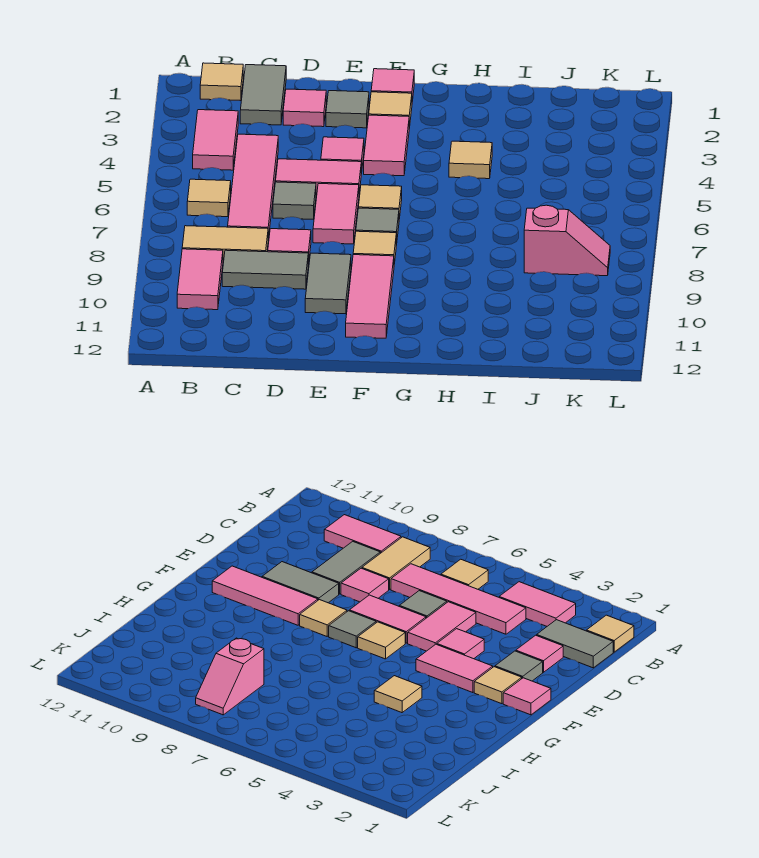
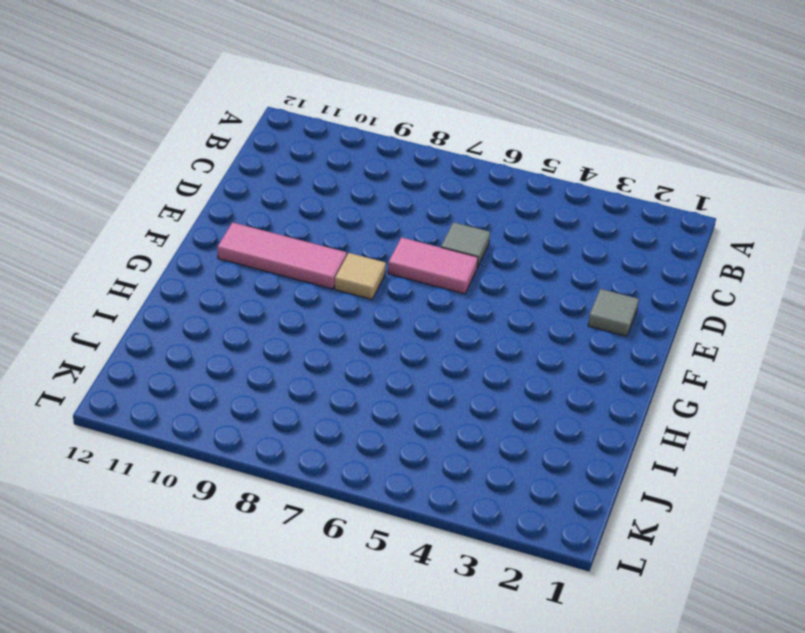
none -> tan 1x1 tile [200,63,243,101]
none -> pink 1x2 tile [193,110,238,170]
none -> tan 1x1 tile [187,179,231,217]

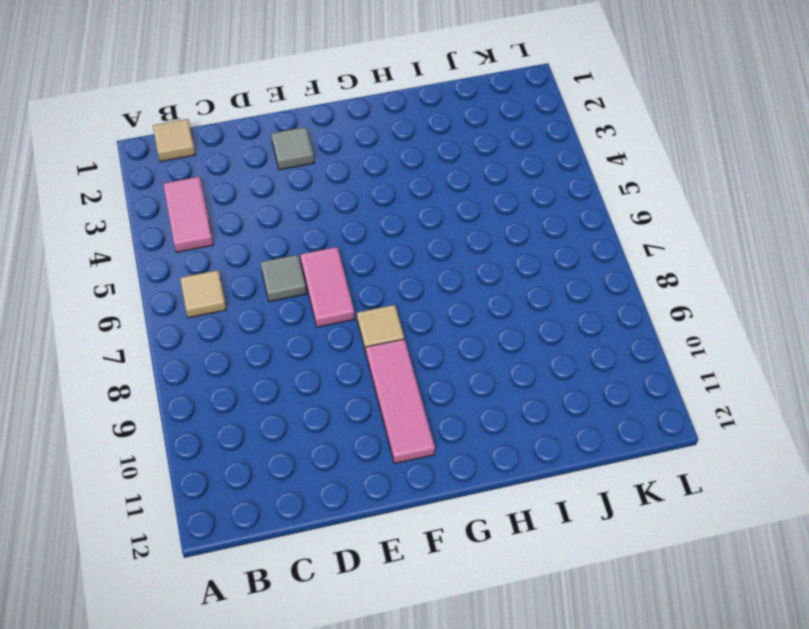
none -> tan 1x2 tile [182,226,268,263]
none -> pink 1x2 tile [177,249,223,310]
none -> grey 1x2 tile [240,65,286,125]

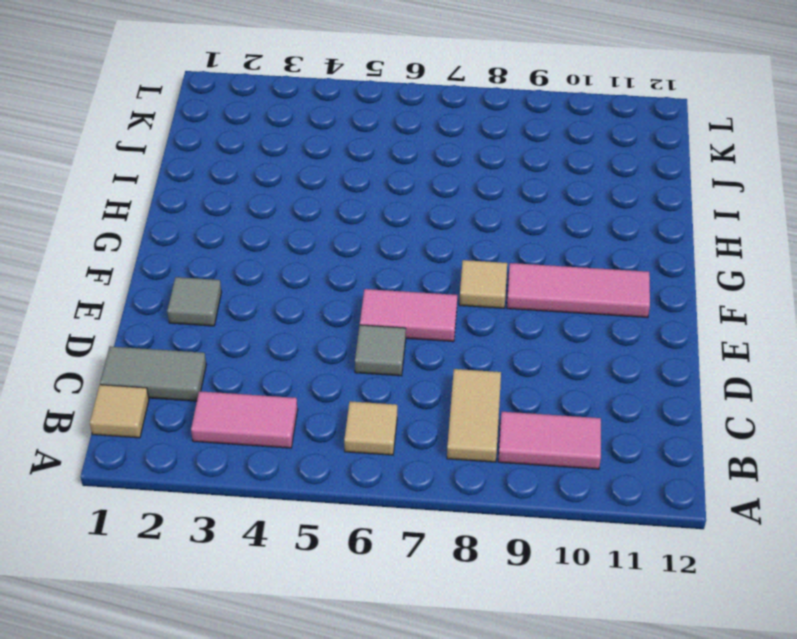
none -> pink 1x4 tile [228,134,278,239]
none -> grey 1x2 tile [222,250,308,289]
none -> pink 1x1 tile [283,89,326,127]

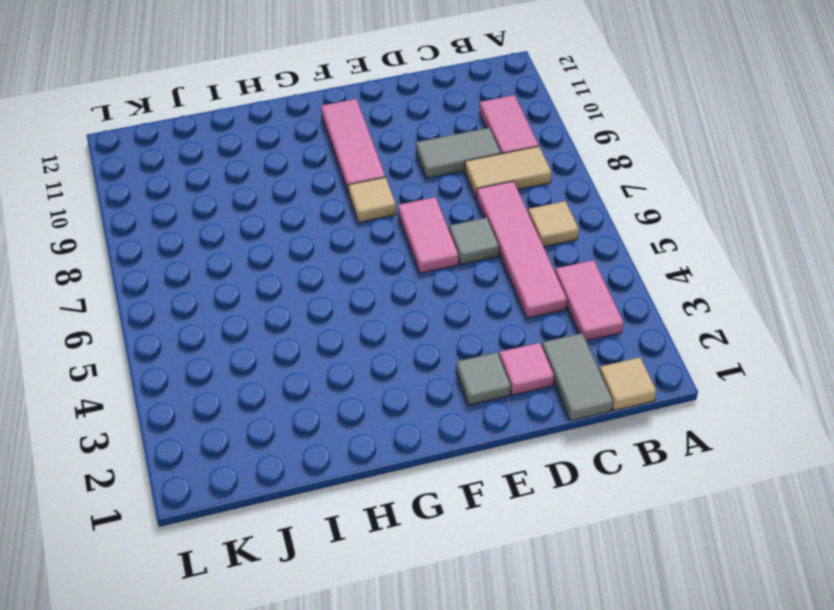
none -> pink 1x2 tile [276,159,361,196]
none -> pink 1x1 tile [268,229,311,266]
none -> pink 1x1 tile [321,137,364,174]

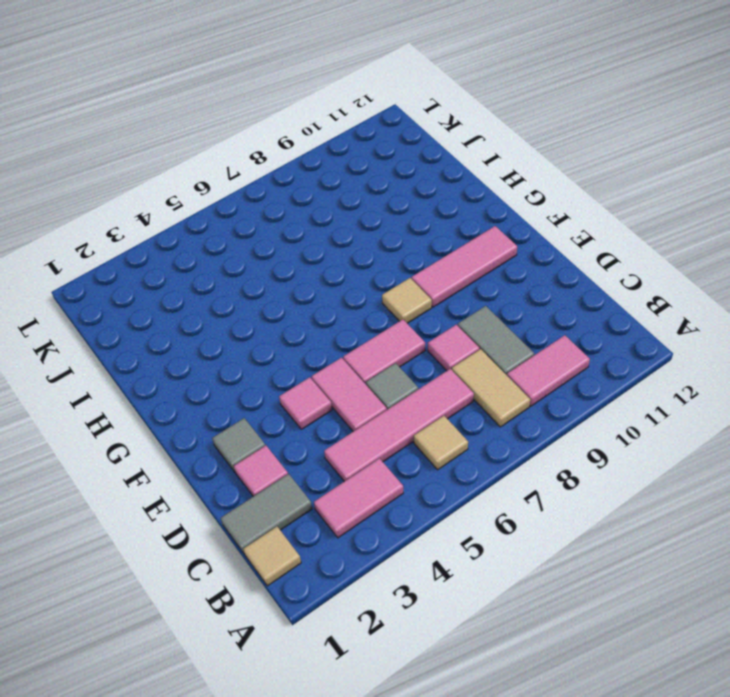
none -> grey 1x2 tile [305,253,351,314]
none -> pink 1x1 tile [371,69,414,102]
none -> tan 1x1 tile [369,92,412,128]

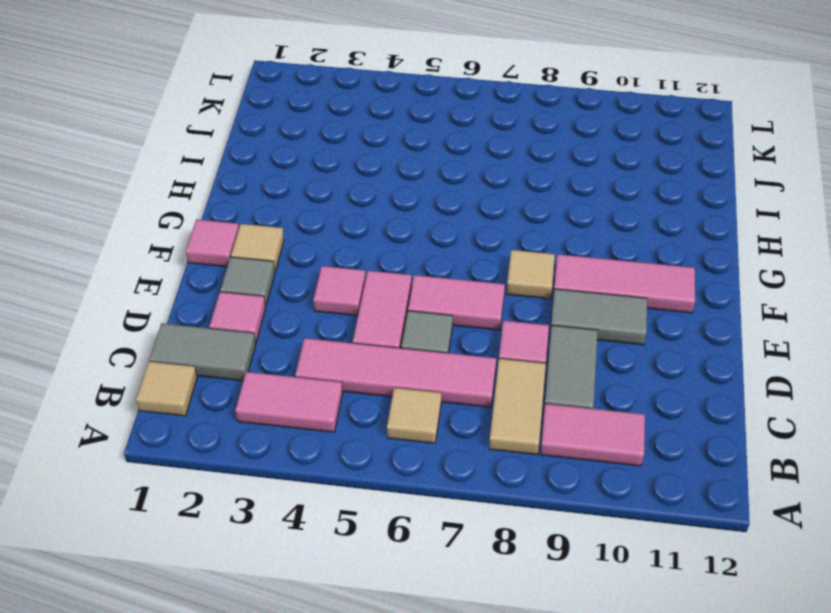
none -> pink 1x2 tile [364,115,409,176]
none -> tan 1x1 tile [358,185,402,219]
none -> grey 1x1 tile [356,208,399,245]

